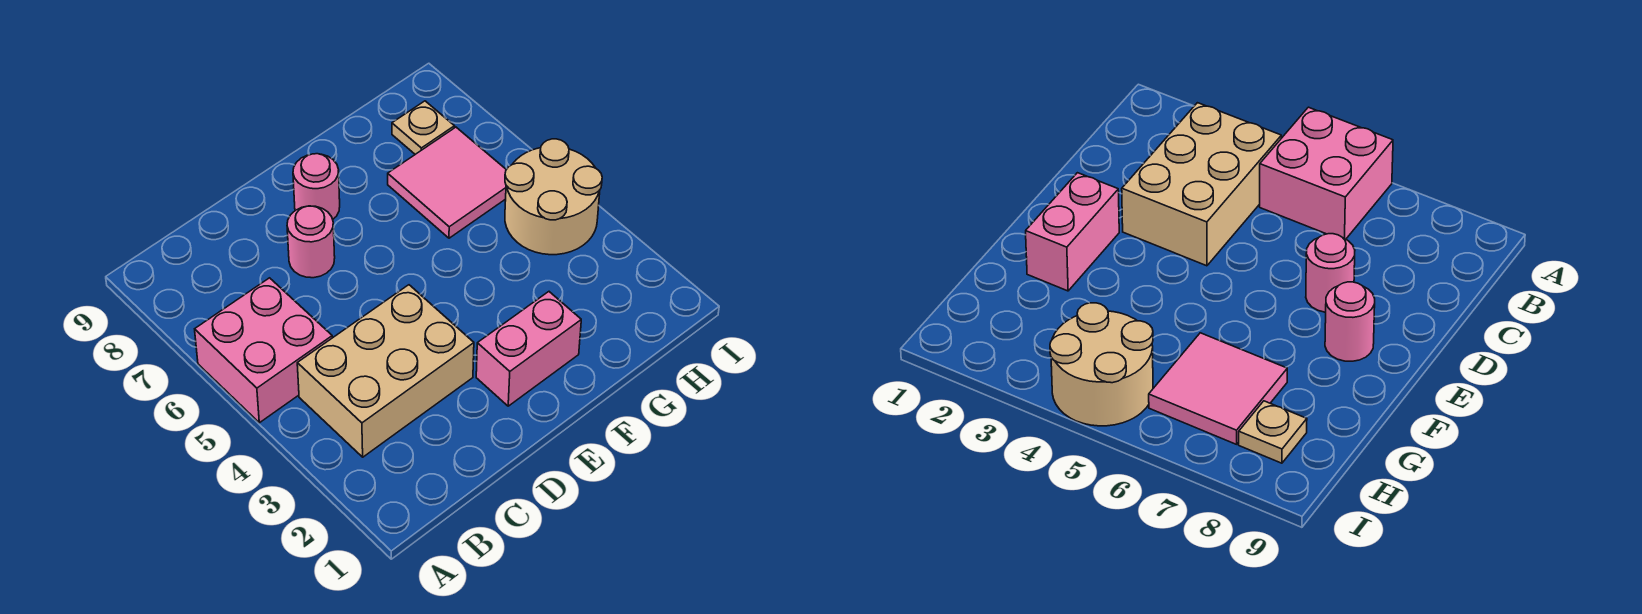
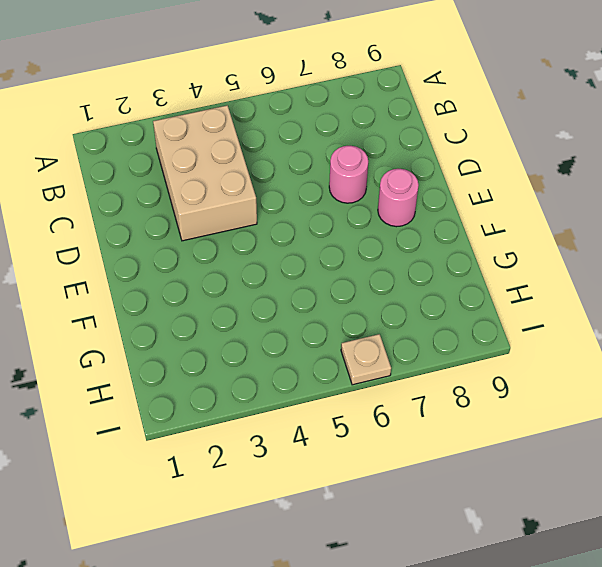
tan 1x1 plate [341,334,391,385] -> tan 1x1 plate moved to [392,101,455,154]
none -> pink 2x2 brick [195,278,332,423]
none -> pink 1x2 brick [476,292,581,406]

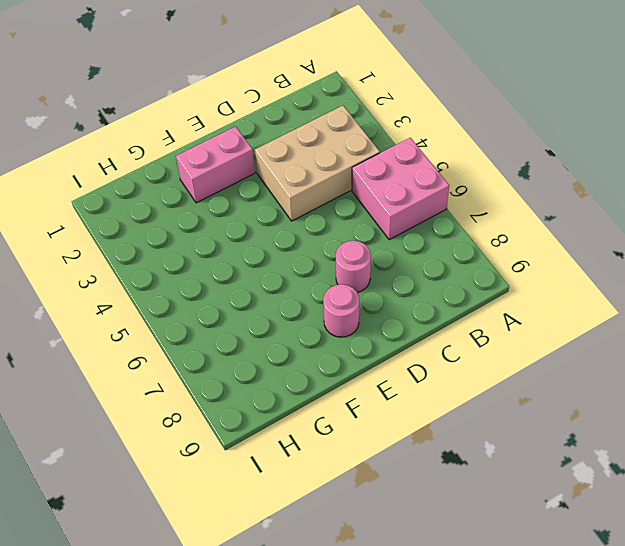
none -> pink 2x2 tile [388,127,506,238]
none -> tan 2x2 round brick [505,139,602,255]

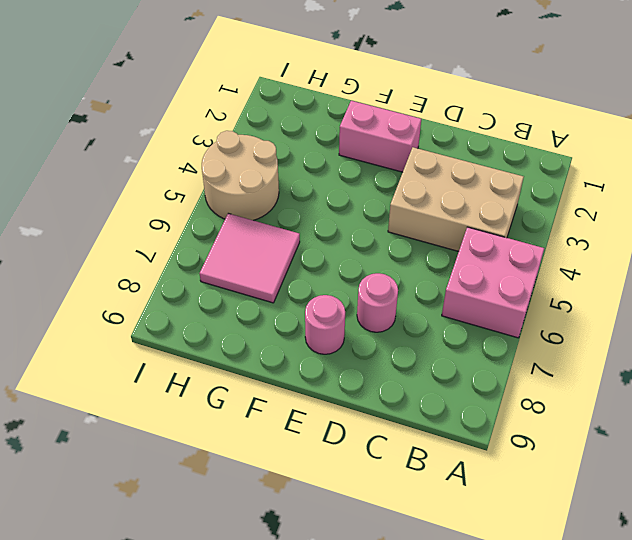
none -> tan 1x1 plate [392,101,455,154]

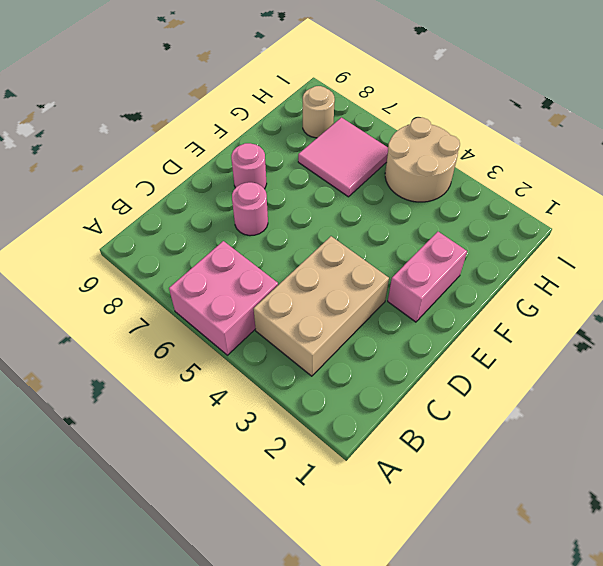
tan 1x1 round brick [303,86,335,138] -> tan 1x1 plate [392,101,455,154]

